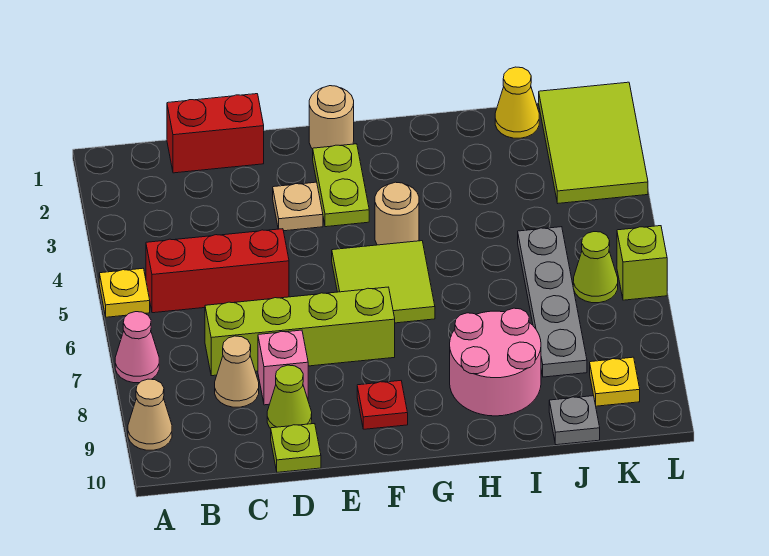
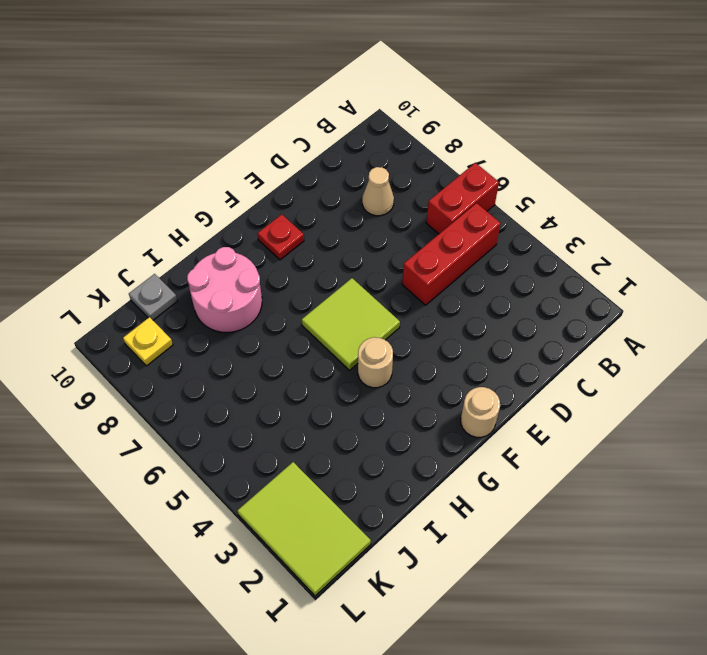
red 1x2 brick [426,163,499,234] -> red 1x2 brick moved to [167,94,264,173]
none -> yellow 1x1 plate [99,268,150,317]
none -> pink 1x1 cone [115,312,159,383]
none -> tan 1x1 cone [128,379,172,450]

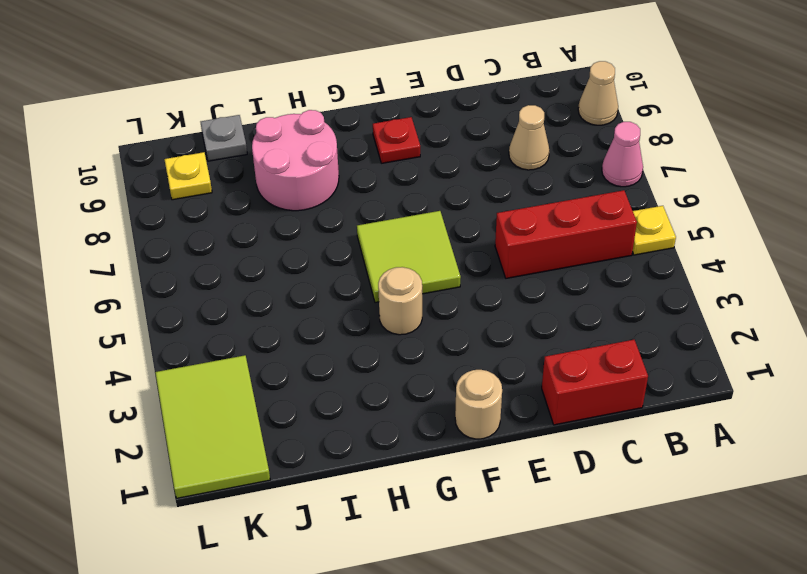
none -> lime 1x4 brick [205,287,395,376]
none -> pink 1x1 brick [258,330,308,405]
none -> lime 1x1 cone [267,365,312,429]

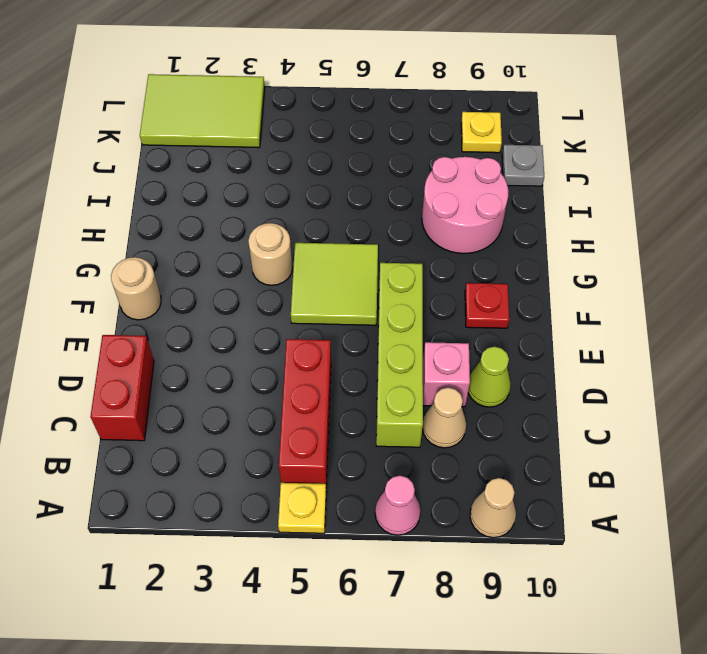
none -> lime 1x1 plate [271,424,321,472]
none -> tan 1x1 plate [273,182,323,231]
none -> lime 1x2 plate [313,144,369,227]

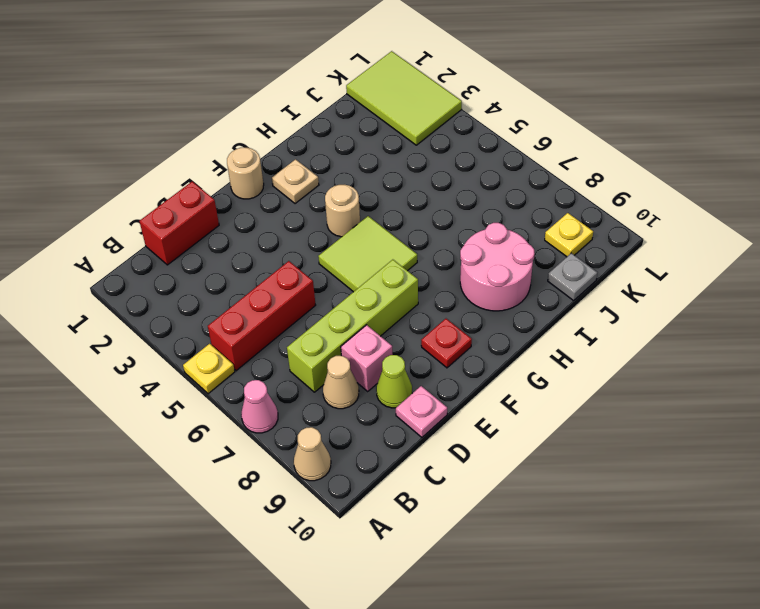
pink 1x1 plate [396,386,447,437] -> lime 1x1 plate [271,424,321,472]
tan 1x1 plate [272,159,319,204] -> tan 1x1 plate moved to [273,182,323,231]
none -> lime 1x2 plate [313,144,369,227]
none -> yellow 1x1 cone [495,67,539,138]
none -> grey 1x4 plate [518,227,587,377]

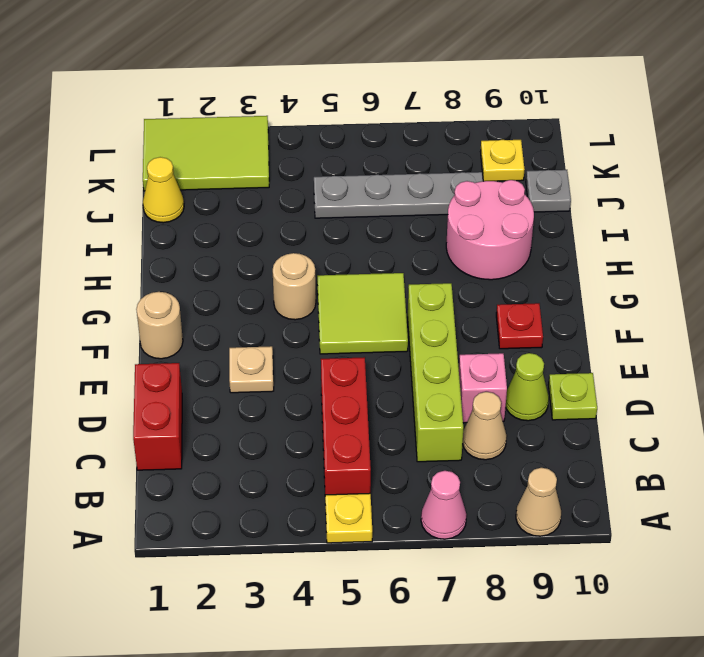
none -> lime 1x2 plate [313,144,369,227]
none -> lime 1x1 cone [573,232,618,303]
none -> lime 1x1 brick [617,226,667,300]

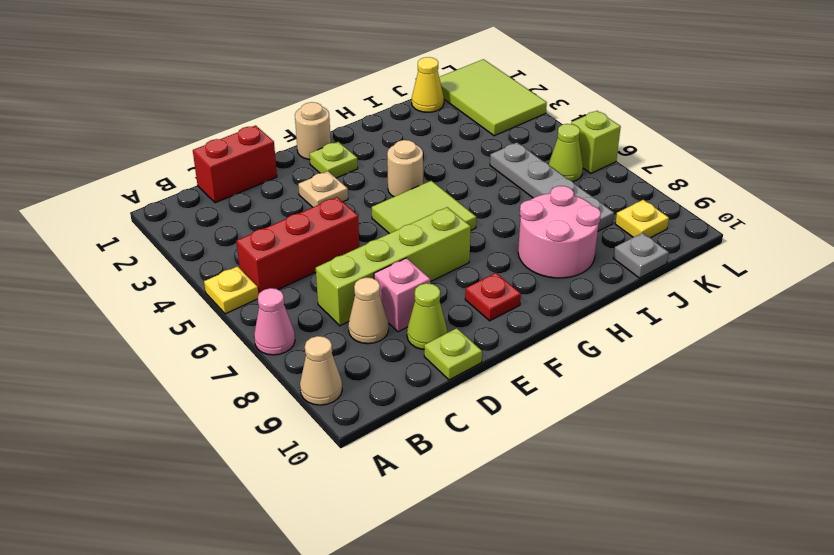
lime 1x1 plate [310,142,358,178] -> lime 1x2 plate [313,144,369,227]

